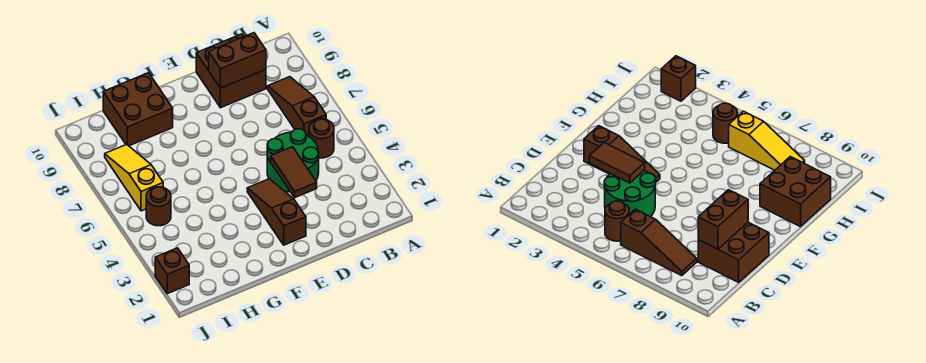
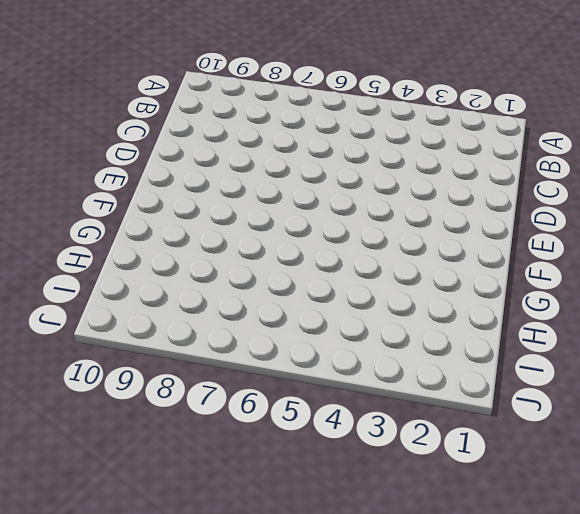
none -> brown 1x1 round brick [309,119,334,158]
none -> brown 1x3 slope [268,77,326,136]

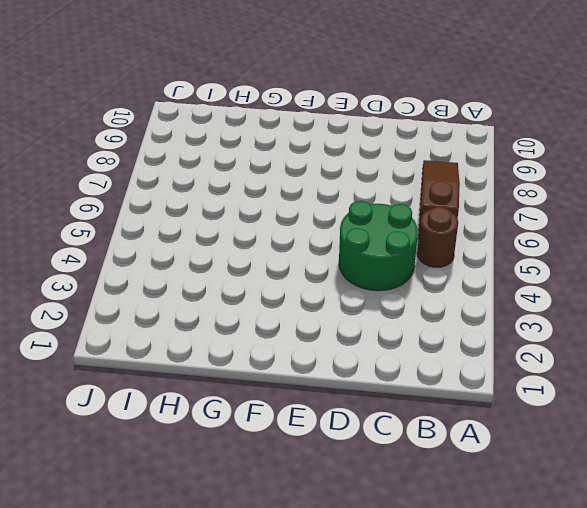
none -> brown 2x2 brick [196,34,266,108]
none -> brown 1x3 slope [247,179,306,245]

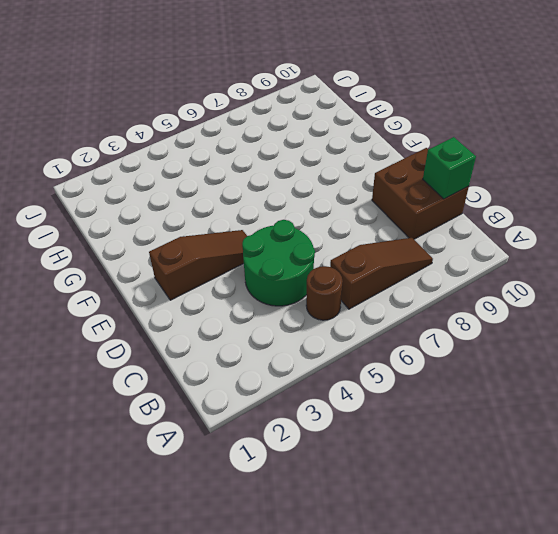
green 1x1 brick [423,137,476,199] -> none
none -> brown 2x2 brick [103,73,173,146]
none -> brown 1x1 round brick [146,187,171,226]

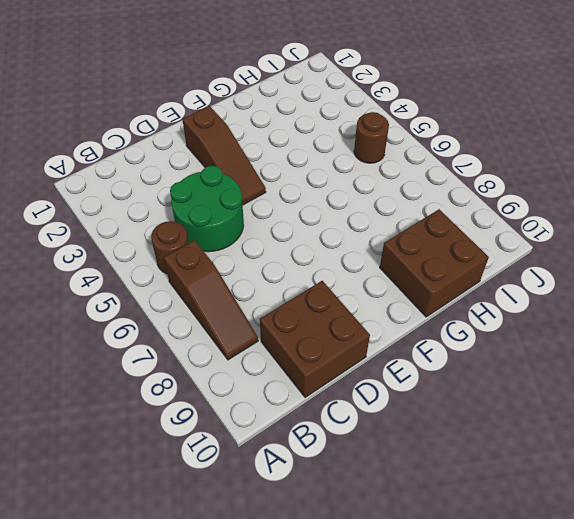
none -> yellow 1x3 slope [105,144,163,211]
none -> brown 1x1 brick [155,248,189,294]

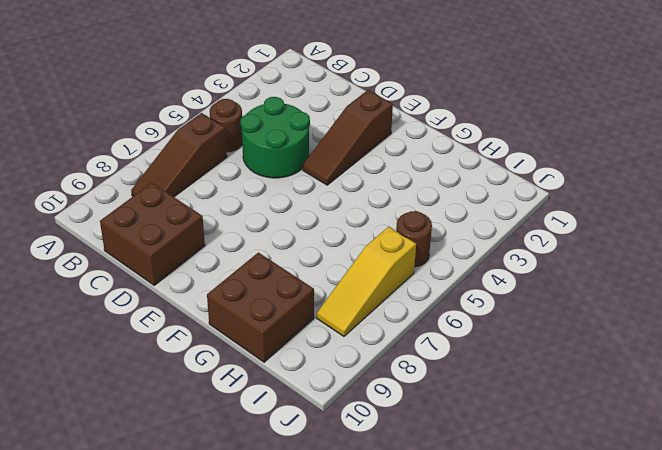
none -> brown 1x1 brick [155,248,189,294]
none -> brown 1x2 brick [209,33,266,88]

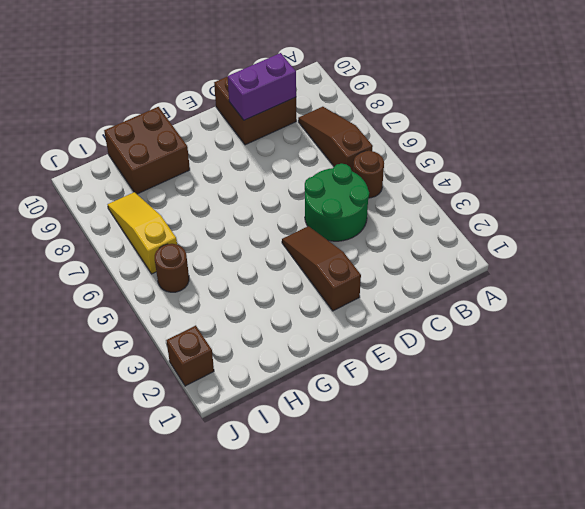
purple 1x2 brick [228,53,296,120] -> brown 1x2 brick [209,33,266,88]
none -> brown 1x2 tile [271,147,317,197]

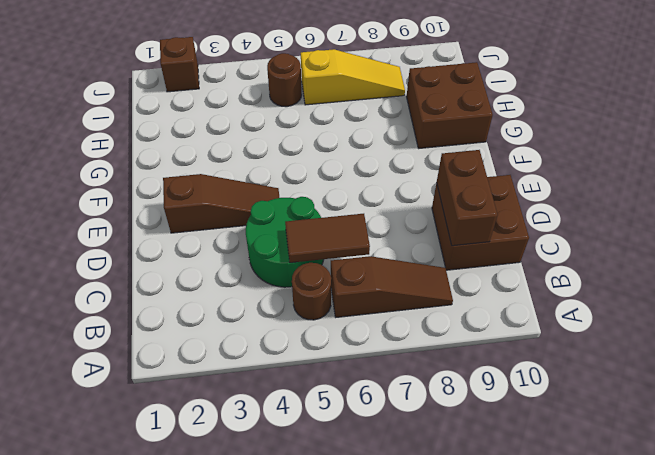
brown 1x2 tile [285,214,370,263] -> brown 1x2 tile moved to [271,147,317,197]

